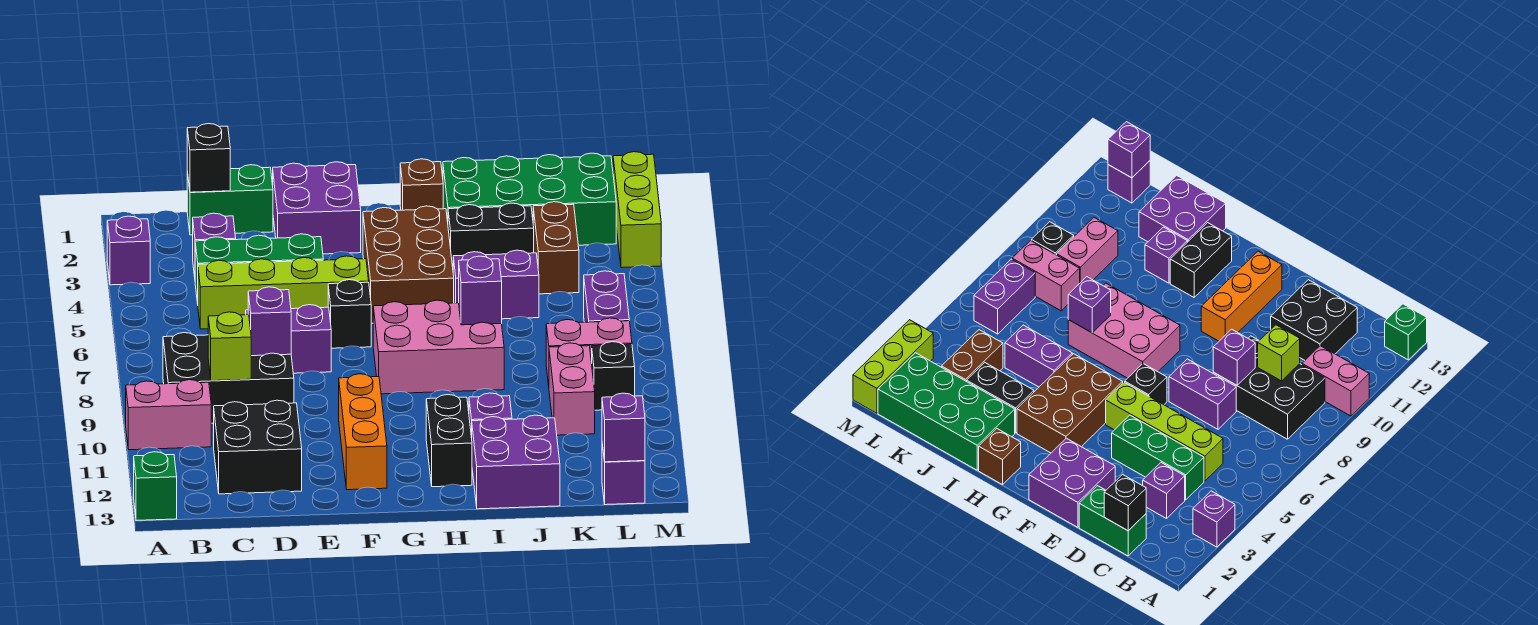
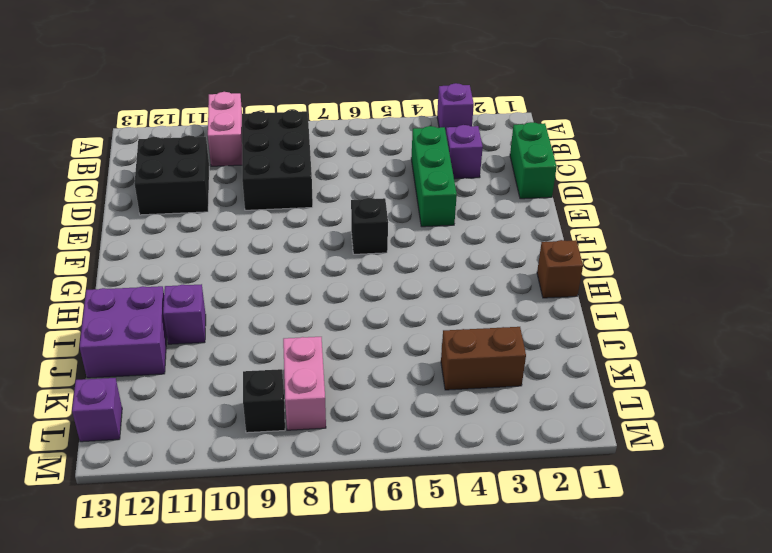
none -> green 1x1 brick [134,452,177,520]
none -> lime 1x4 brick [198,256,369,329]
none -> purple 1x2 brick [246,305,331,373]
none -> purple 2x2 brick [273,162,361,254]

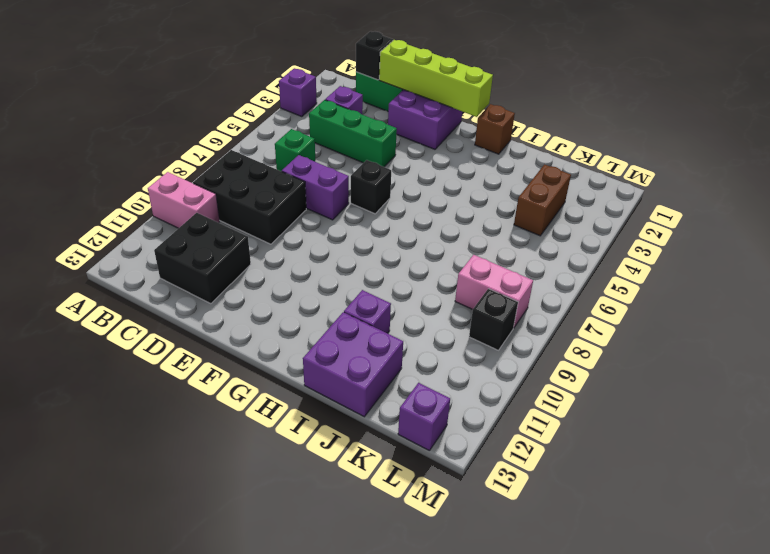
green 1x1 brick [275,129,315,171] -> green 1x1 brick moved to [134,452,177,520]
lime 1x4 brick [379,40,493,117] -> lime 1x4 brick moved to [198,256,369,329]
none -> orange 1x3 brick [339,374,387,490]
none -> brown 2x3 brick [363,206,454,323]
none -> pink 2x3 brick [373,300,504,394]
none -> black 1x2 brick [426,395,472,487]

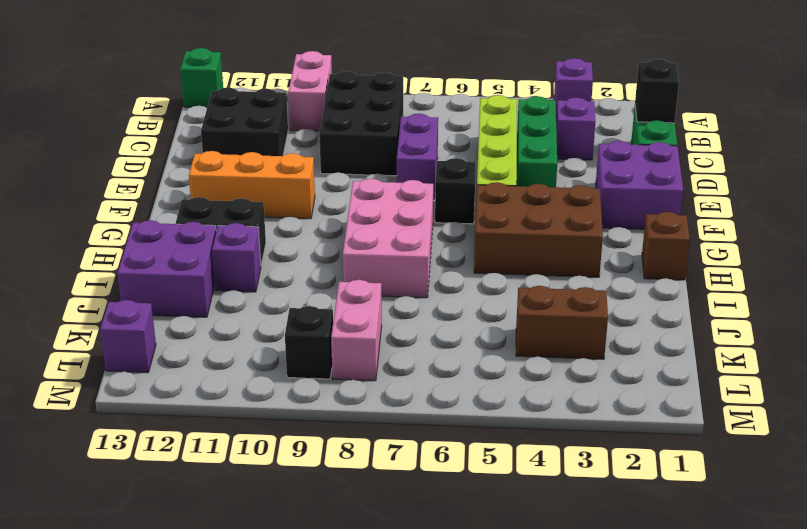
none -> green 2x4 brick [443,153,616,245]
none -> black 1x2 brick [448,203,534,267]
none -> purple 1x2 brick [453,250,539,319]
none -> pink 1x2 brick [549,343,595,435]

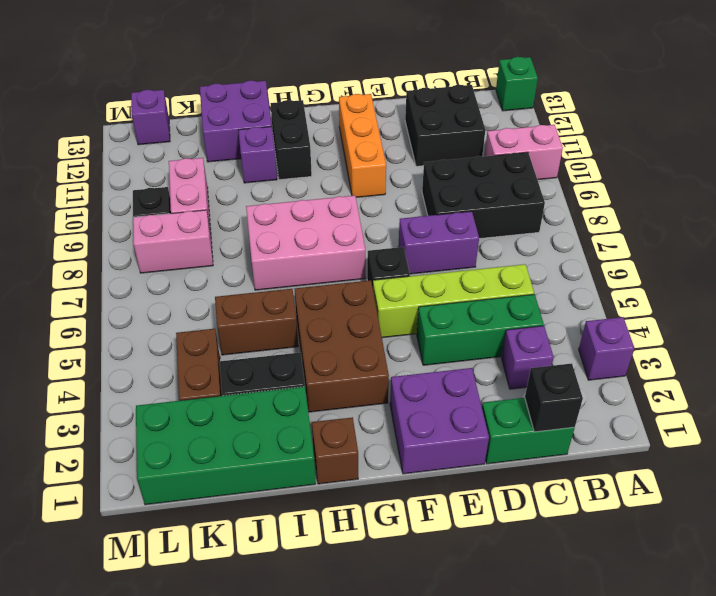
brown 1x2 brick [215,289,298,355] -> purple 1x2 brick [453,250,539,319]
none -> purple 1x2 brick [584,271,629,322]
none -> lime 1x3 brick [613,152,661,268]
none -> lime 1x1 brick [208,312,251,381]
none -> purple 1x1 brick [248,287,291,356]

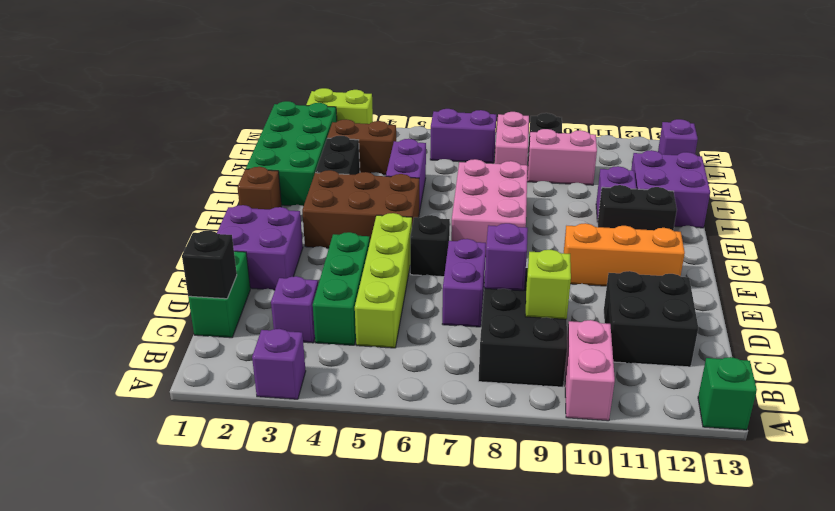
lime 1x2 brick [306,88,373,124] -> lime 1x3 brick [613,152,661,268]
none -> purple 1x1 brick [459,256,502,325]
none -> purple 1x1 brick [602,393,645,462]

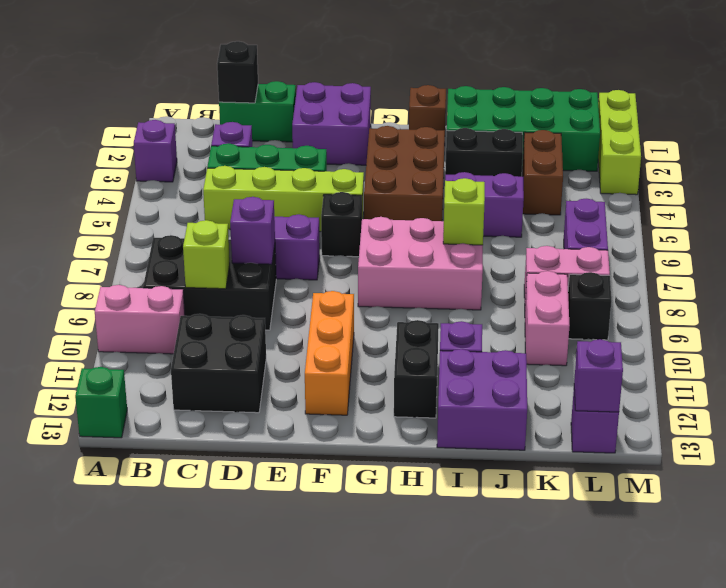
lime 1x1 brick [443,178,485,245] -> purple 1x1 brick [459,256,502,325]

